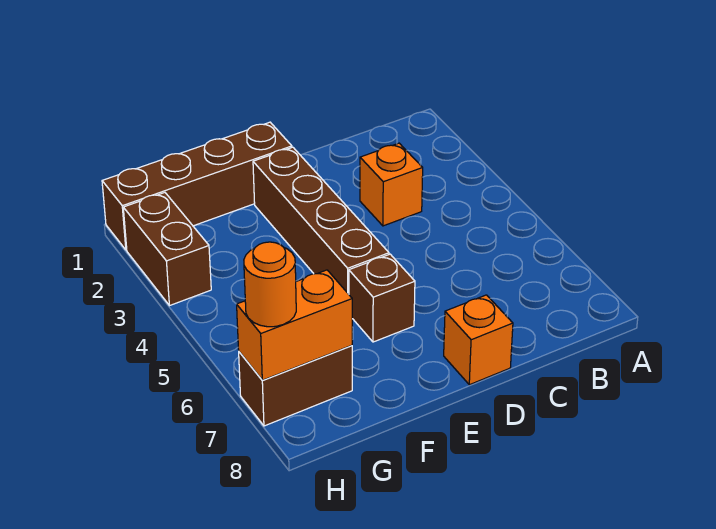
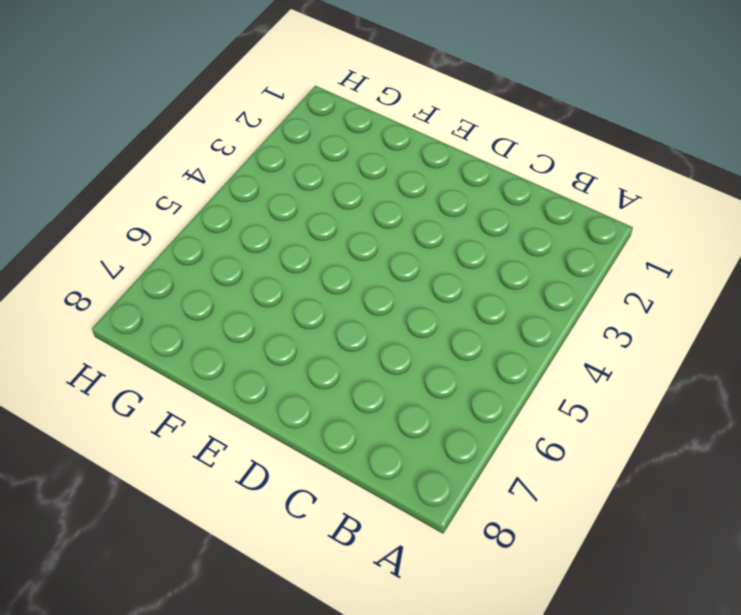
none -> orange 1x1 brick [360,143,423,226]
none -> orange 1x1 brick [444,295,513,385]

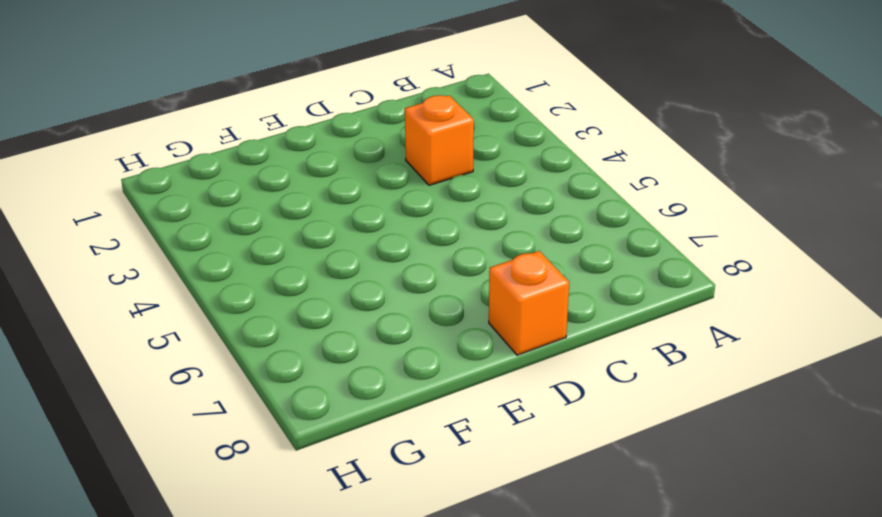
none -> brown 1x4 brick [102,122,292,250]
none -> brown 1x4 brick [253,147,389,294]

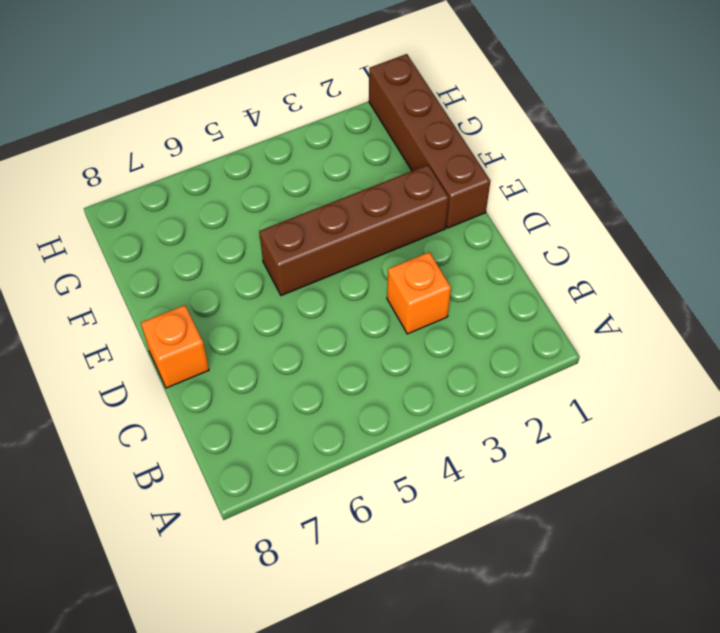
none -> brown 1x1 brick [349,254,415,342]
none -> brown 1x2 brick [239,345,352,426]

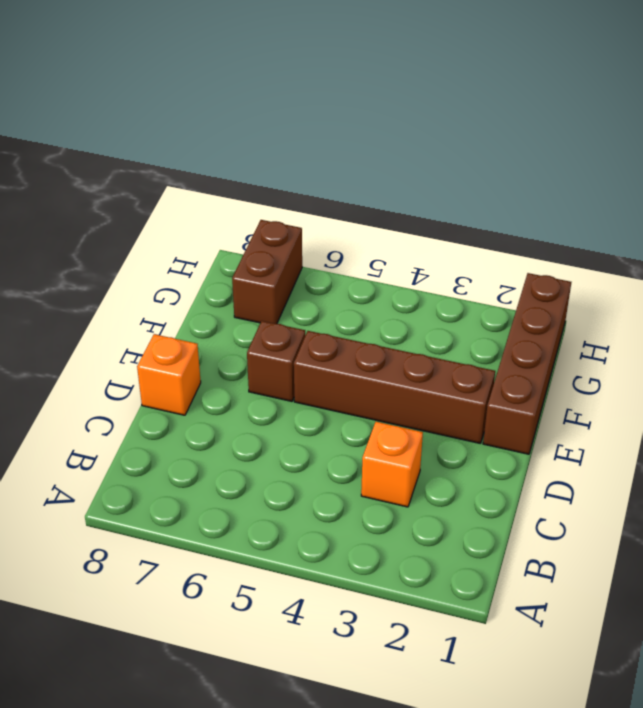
none -> brown 1x2 brick [123,193,211,306]
none -> orange 1x2 brick [237,270,352,380]

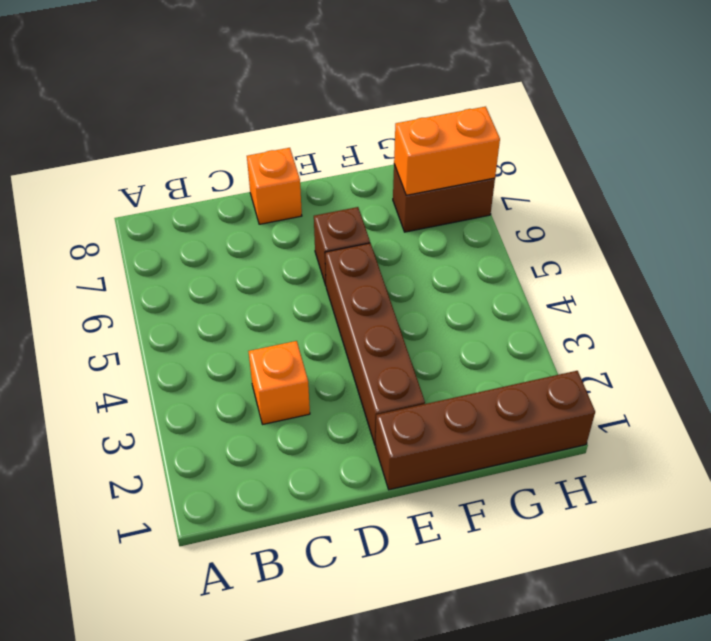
none -> brown 1x2 brick [123,193,211,306]
none -> orange 1x1 round brick [244,242,296,327]

